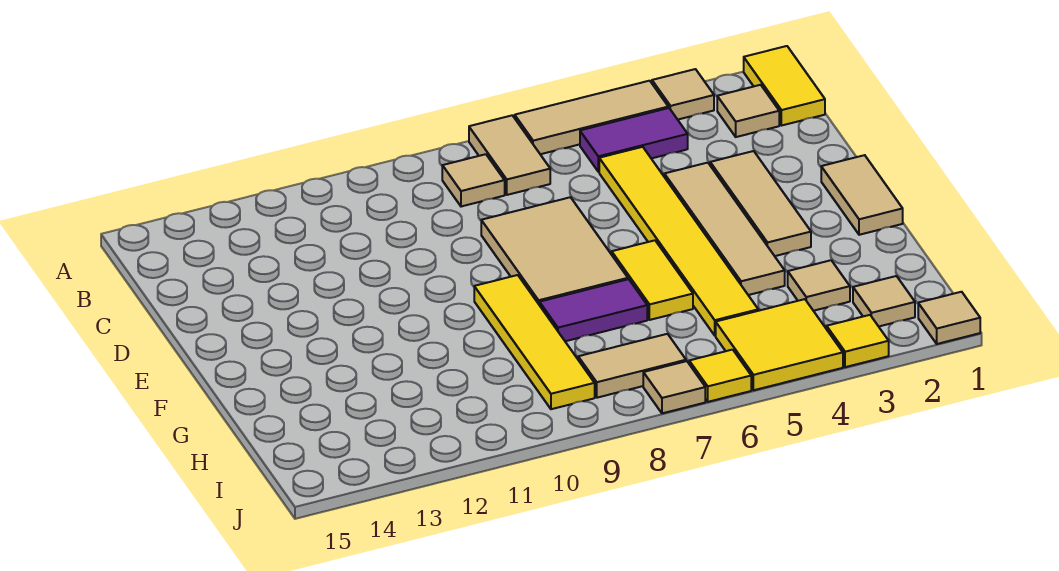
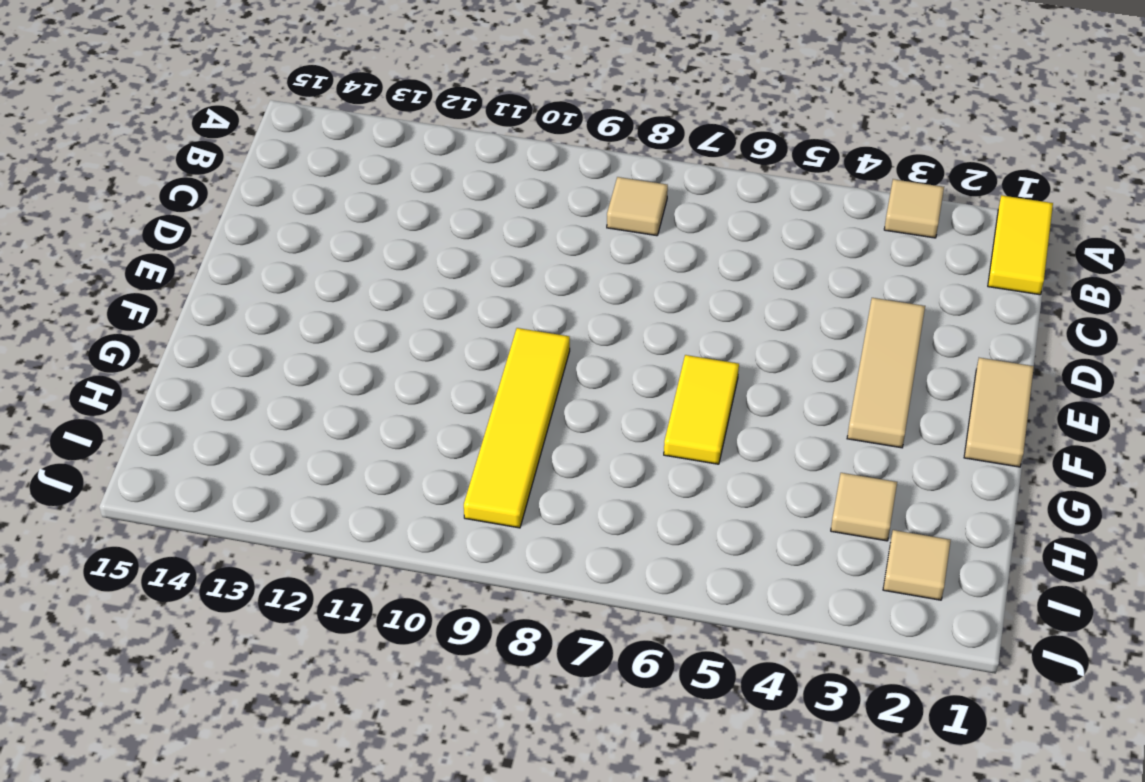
none -> tan 1x3 tile [515,81,668,154]
none -> tan 1x2 tile [469,115,550,195]
none -> tan 1x1 tile [717,85,779,137]

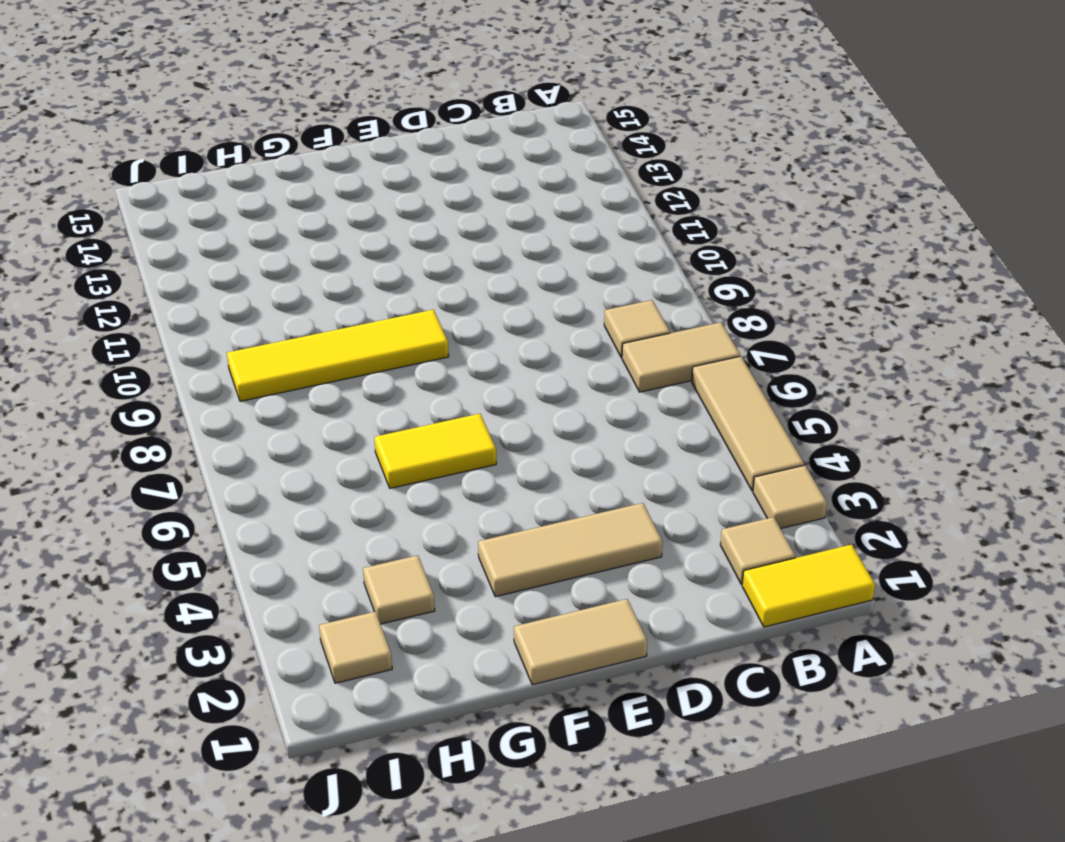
none -> purple 1x2 tile [580,108,688,172]
none -> yellow 1x6 tile [599,147,758,336]
none -> tan 1x4 tile [664,163,785,295]

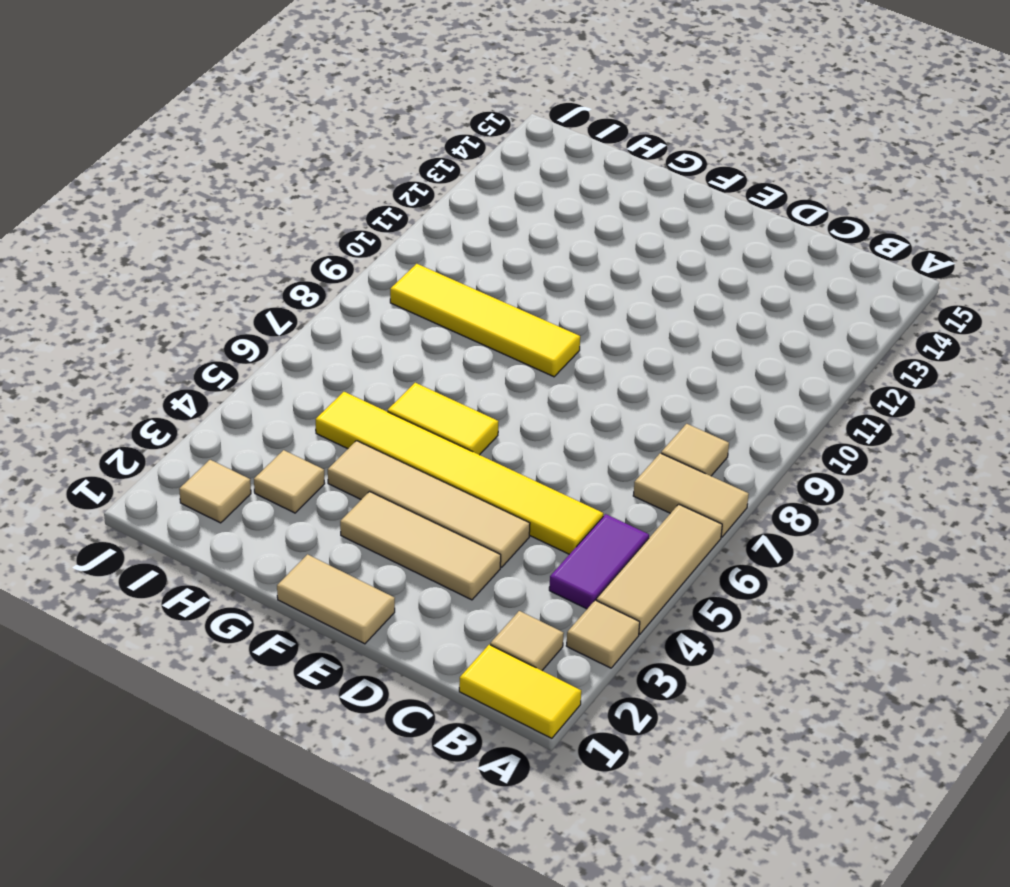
none -> tan 2x3 tile [481,197,628,304]
none -> purple 1x2 tile [539,279,647,341]
none -> yellow 2x2 tile [716,299,843,390]

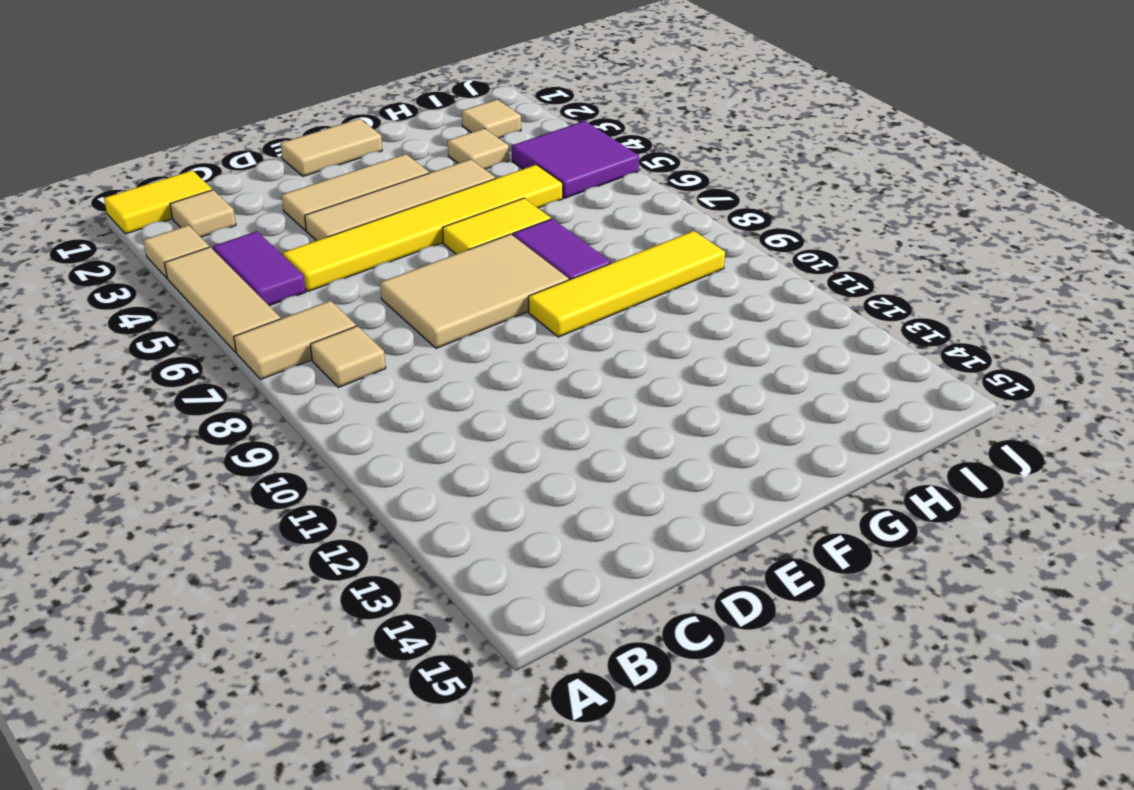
purple 2x2 tile [512,121,639,198] -> yellow 2x2 tile [716,299,843,390]
none -> tan 1x2 tile [578,334,686,398]
none -> tan 1x1 tile [918,292,980,344]
none -> yellow 1x1 tile [827,315,889,367]

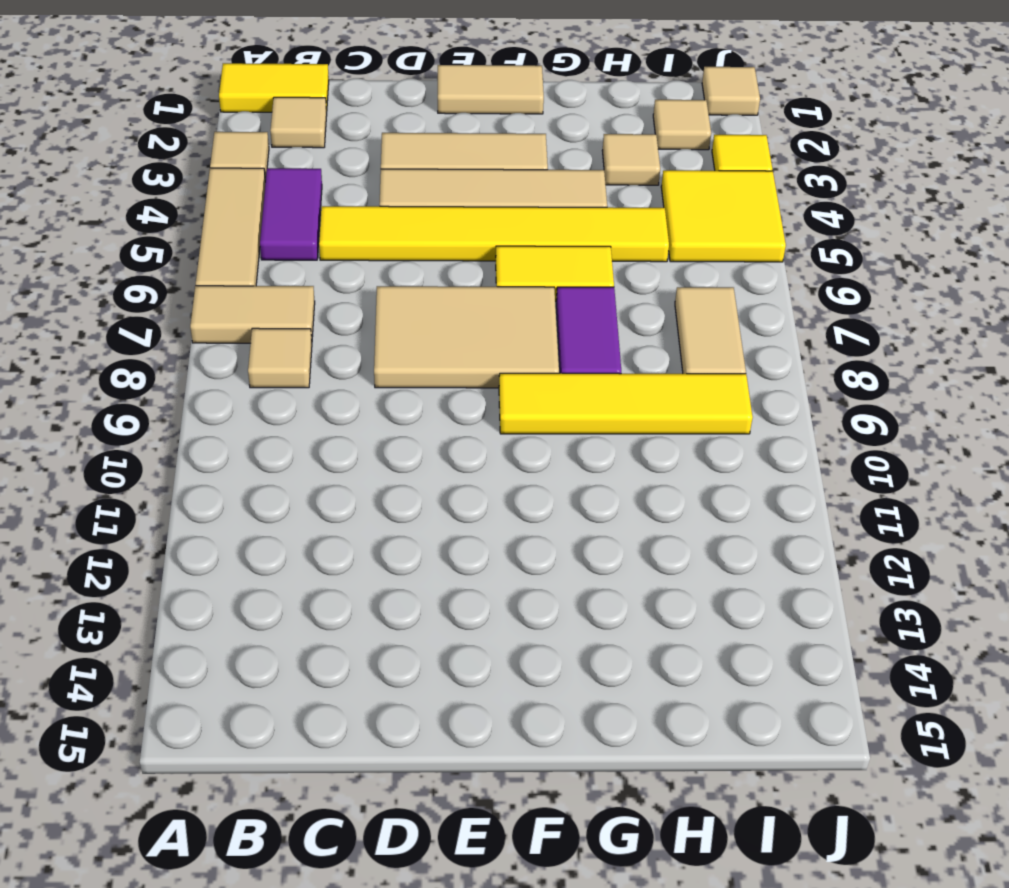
none -> yellow 1x1 tile [689,350,751,402]
none -> tan 1x1 tile [643,361,705,413]

